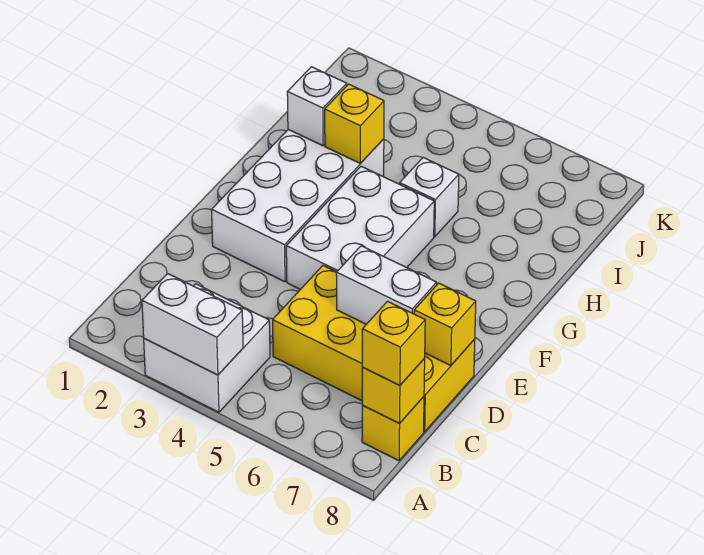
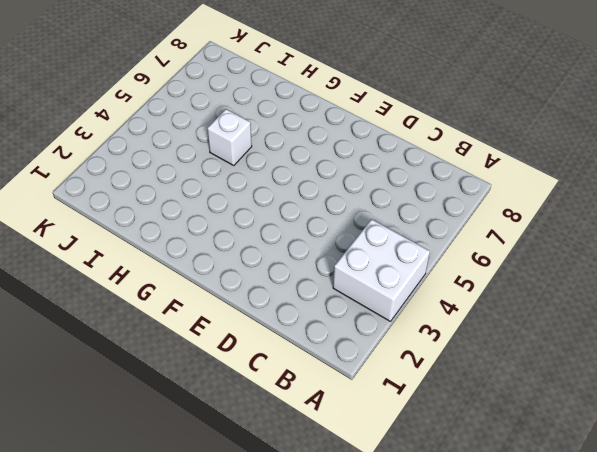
none -> yellow 1x1 brick [362,397,424,461]
none -> yellow 2x4 brick [273,266,475,432]
none -> white 2x4 brick [212,130,384,282]

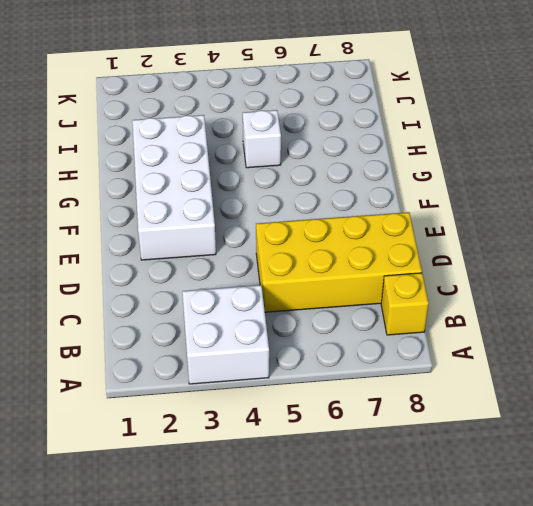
none -> white 2x3 brick [286,166,434,289]
none -> white 1x2 brick [142,274,243,375]
none -> yellow 1x1 brick [362,358,425,424]

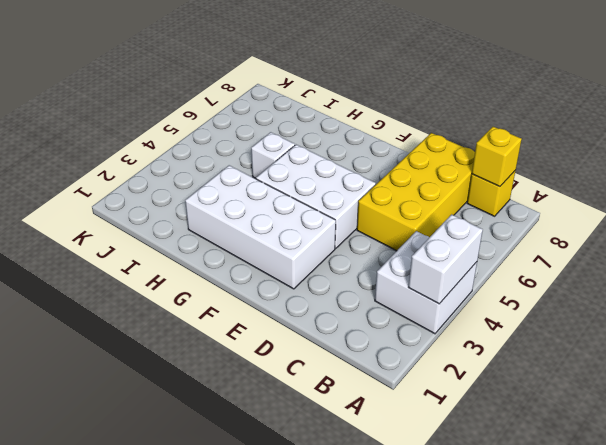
none -> white 1x2 brick [336,246,437,324]
none -> yellow 1x1 brick [414,283,476,366]
none -> white 1x1 brick [287,67,347,146]

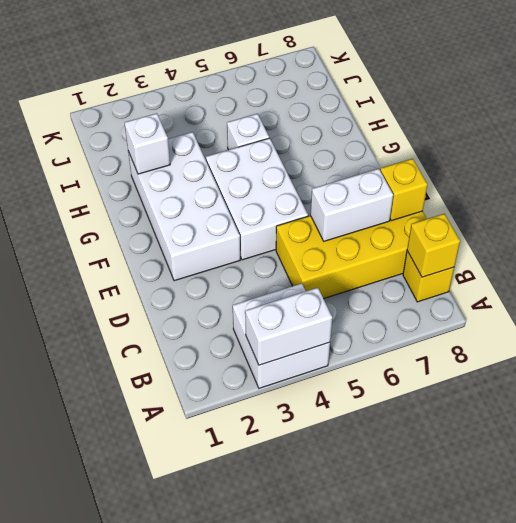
none -> yellow 1x1 brick [325,84,384,163]
none -> yellow 1x1 brick [362,301,425,386]

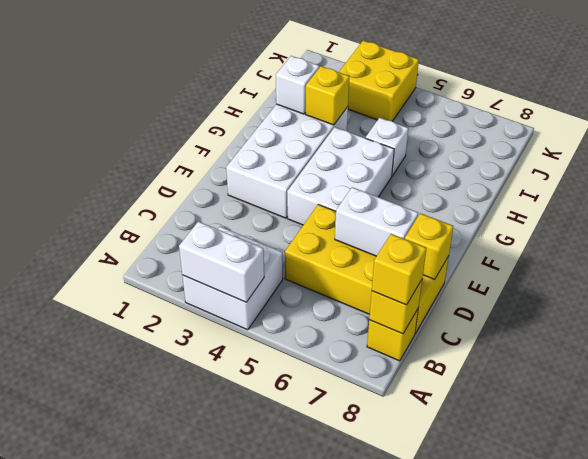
yellow 2x2 brick [339,41,419,121] -> none

